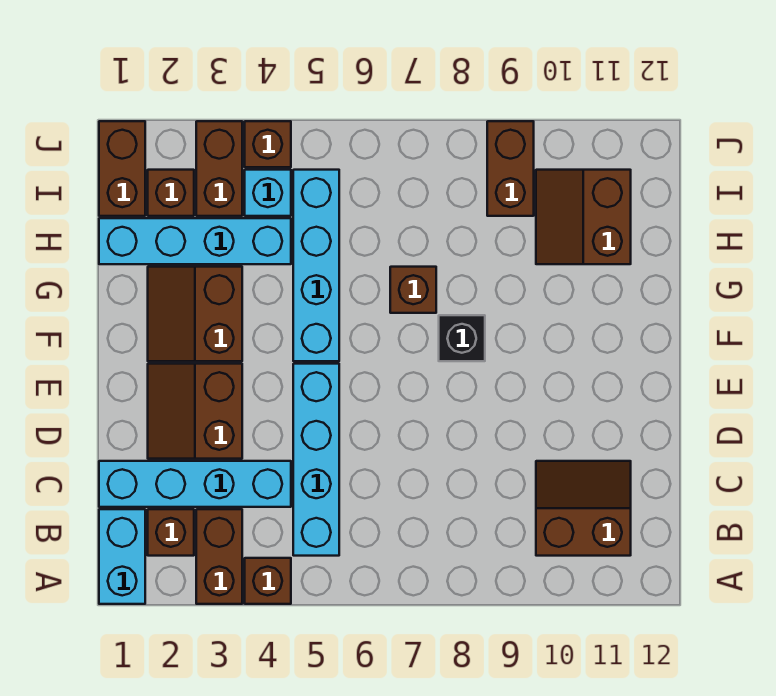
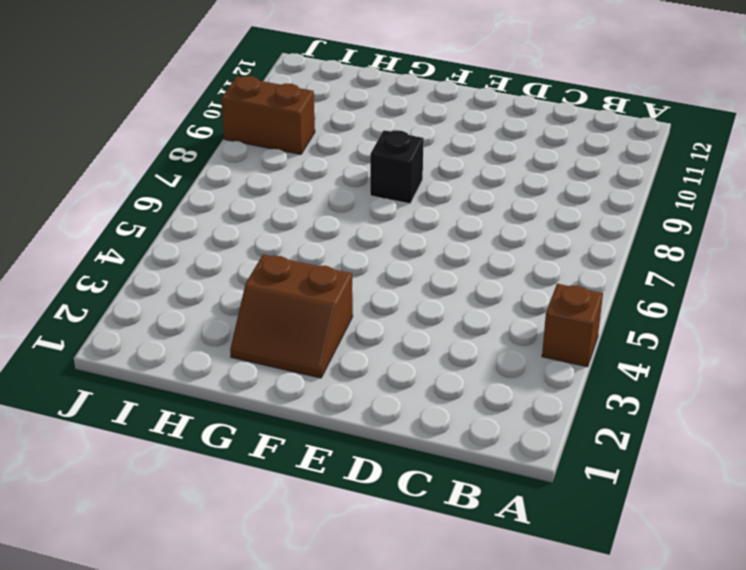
none -> cyan 1x2 brick [99,509,145,604]
none -> brown 1x2 brick [196,509,242,604]
none -> brown 1x1 brick [148,509,194,556]

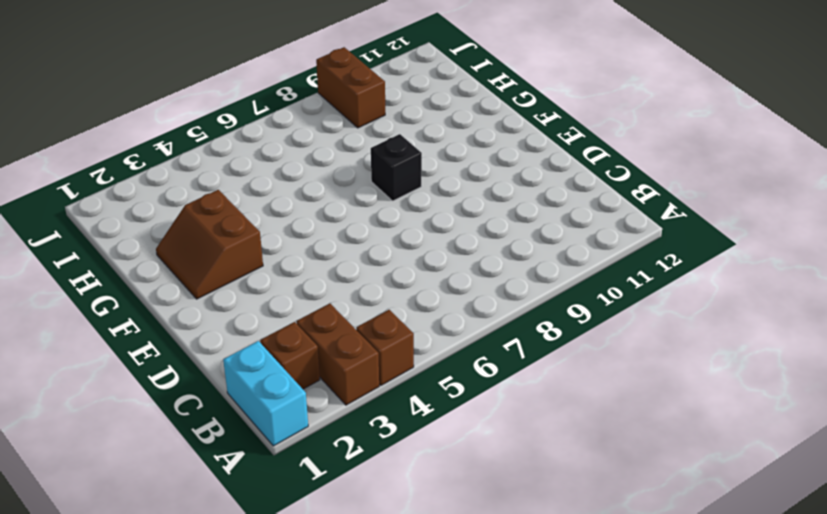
none -> cyan 1x4 brick [293,364,339,556]
none -> brown 2x2 slope [536,461,631,556]
none -> cyan 1x4 brick [99,461,291,507]

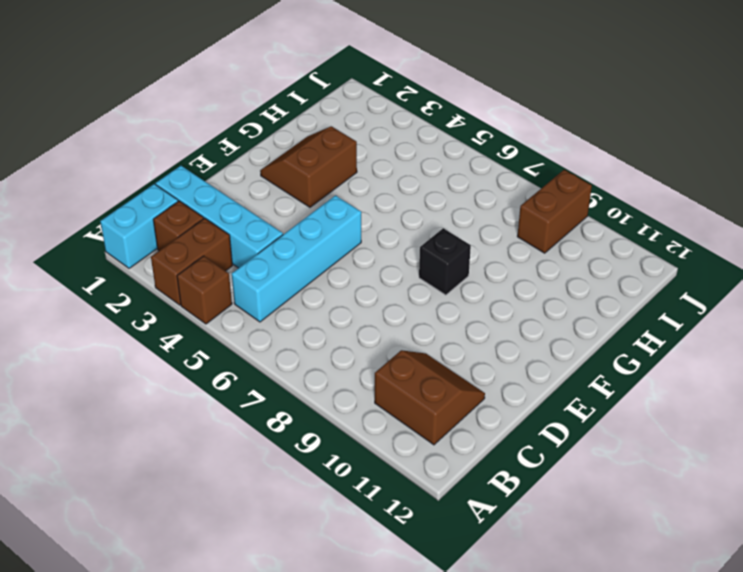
none -> brown 2x2 slope [148,364,242,459]
none -> cyan 1x4 brick [293,170,339,361]
none -> brown 1x1 brick [390,267,436,313]

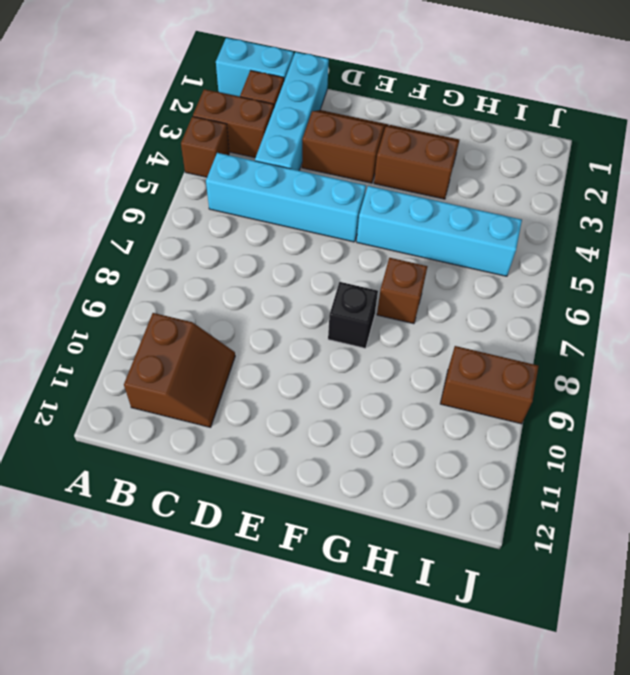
none -> cyan 1x4 brick [99,218,291,264]
none -> brown 2x2 slope [536,170,631,264]
none -> brown 1x2 brick [99,121,145,216]

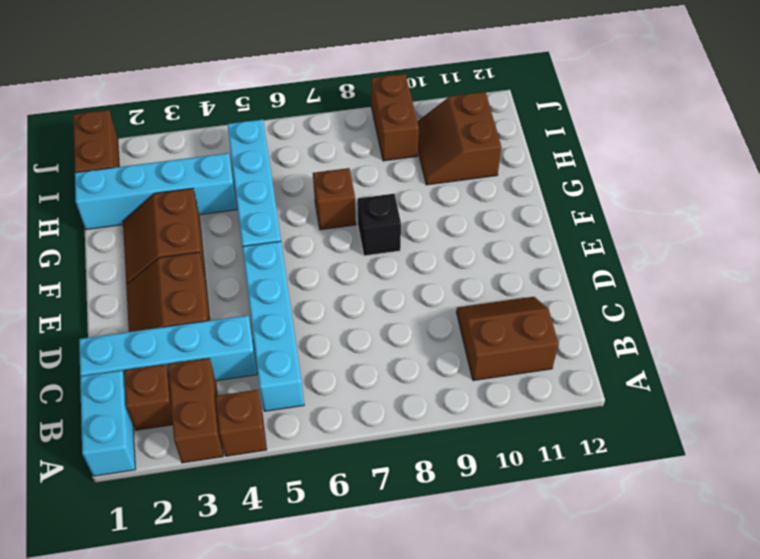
none -> brown 1x1 brick [148,170,194,216]
none -> brown 1x2 brick [196,121,242,216]
none -> cyan 1x1 brick [245,170,291,216]

